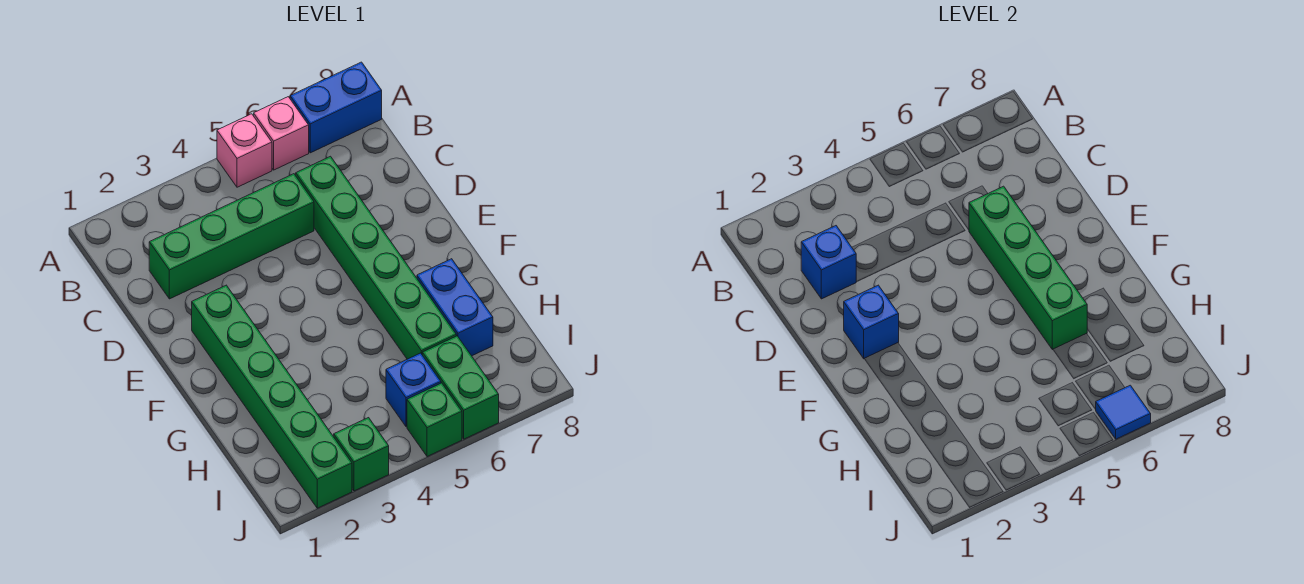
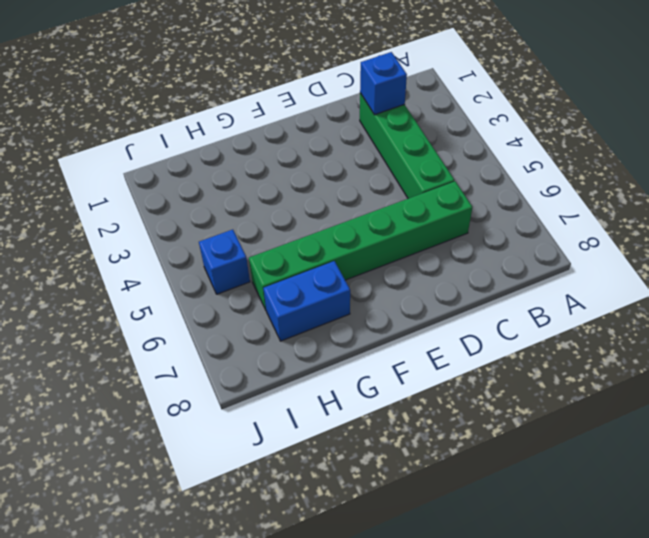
none -> pink 1x1 brick [217,114,272,187]
none -> pink 1x1 brick [254,97,309,170]
none -> blue 1x2 brick [290,62,382,153]

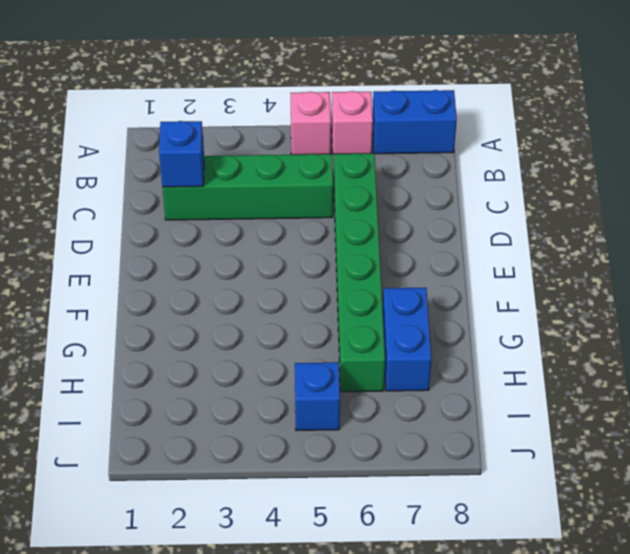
none -> green 1x6 brick [192,285,352,508]
none -> green 1x2 brick [422,336,499,439]
none -> green 1x1 brick [334,418,389,491]

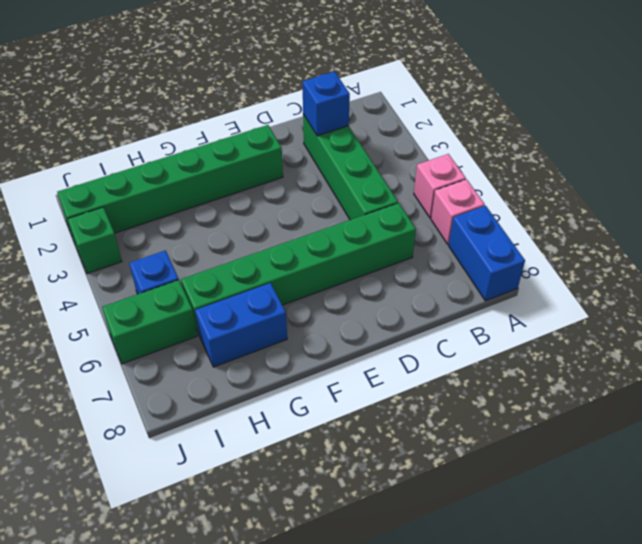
none -> green 1x1 brick [407,383,462,457]
none -> green 1x4 brick [969,186,1087,350]
none -> blue 1x1 brick [844,285,899,359]

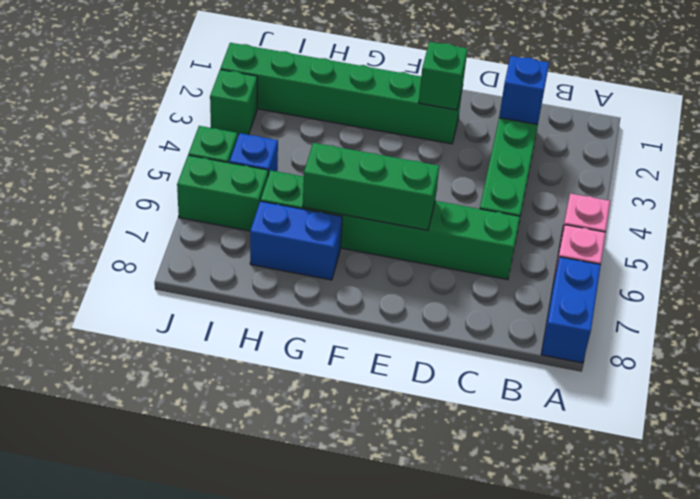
green 1x1 brick [419,42,468,110] -> blue 1x1 brick [844,285,899,359]
green 1x3 brick [303,143,439,230] -> green 1x4 brick [969,186,1087,350]
none -> blue 1x1 tile [1095,385,1151,439]

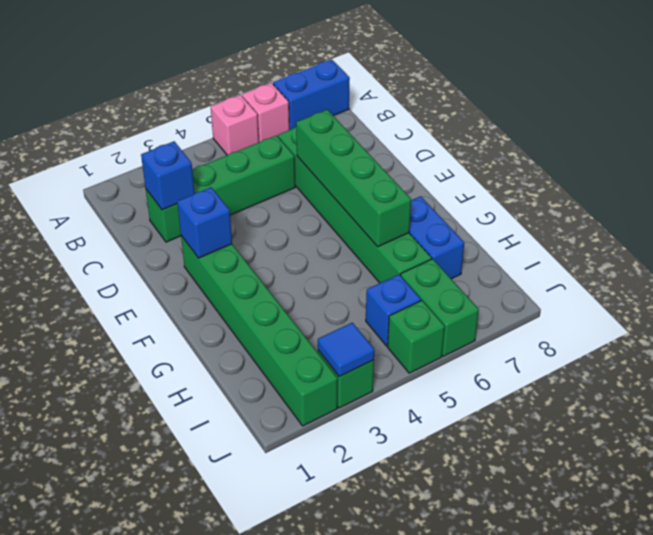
blue 1x1 tile [318,323,374,377] -> blue 1x1 tile moved to [1095,385,1151,439]

